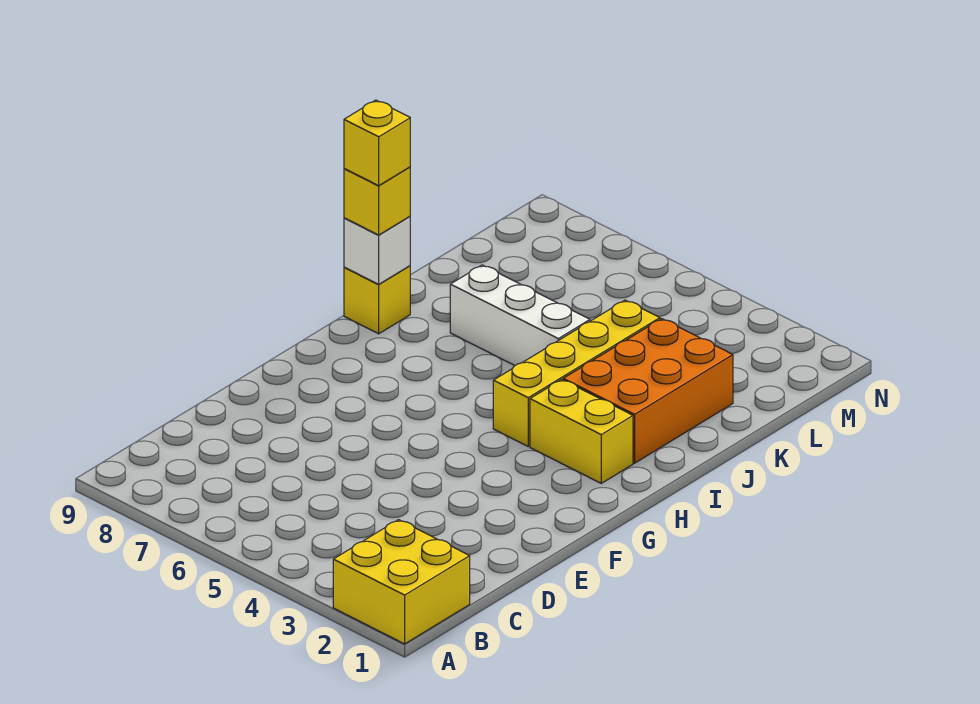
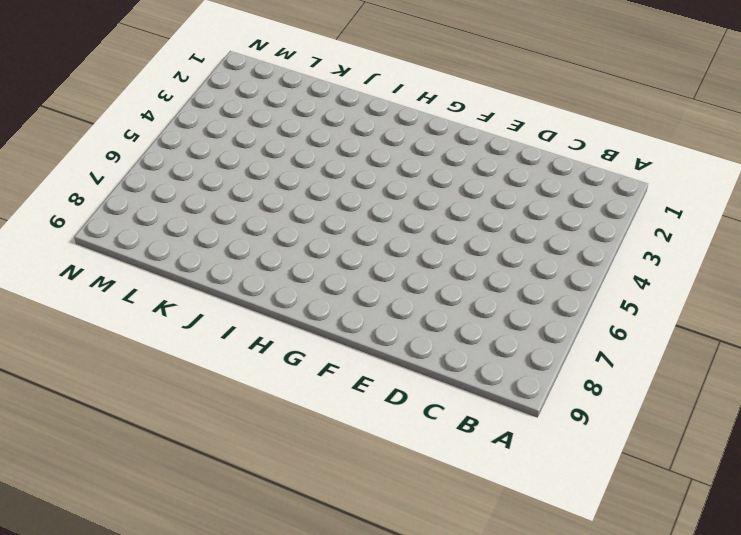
none -> yellow 2x2 brick [333,520,470,644]
none -> yellow 1x2 brick [530,379,633,483]

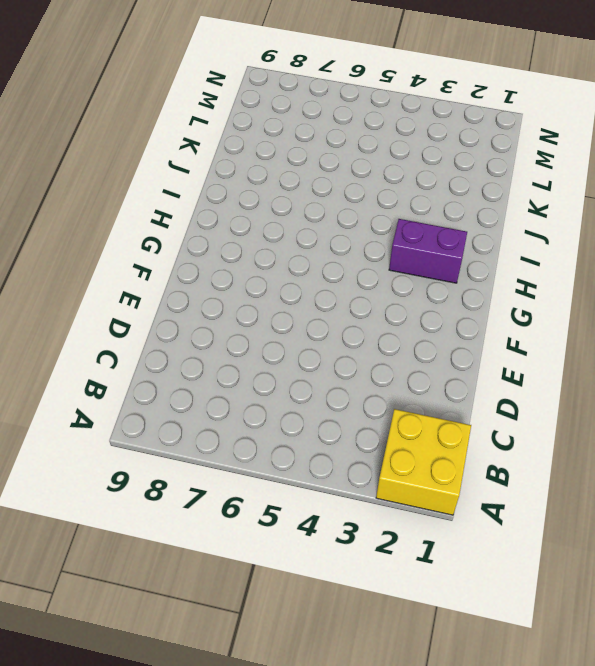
purple 1x2 brick [389,219,467,283] -> yellow 1x2 brick [530,379,633,483]
none -> yellow 1x4 brick [493,300,660,446]
none -> orange 2x3 brick [563,319,733,463]

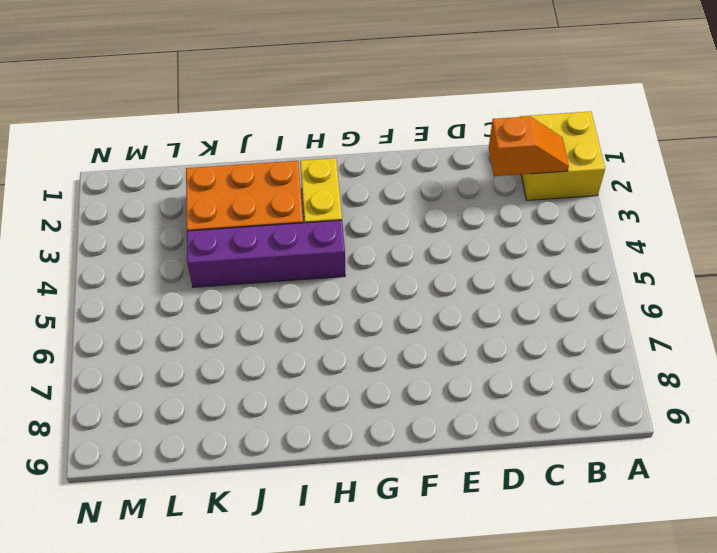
orange 1x2 slope [489,116,569,176] -> none
purple 1x4 brick [187,220,345,287] -> yellow 1x4 brick [493,300,660,446]
none -> yellow 1x1 brick [344,266,410,334]
none -> white 1x3 brick [450,265,590,365]

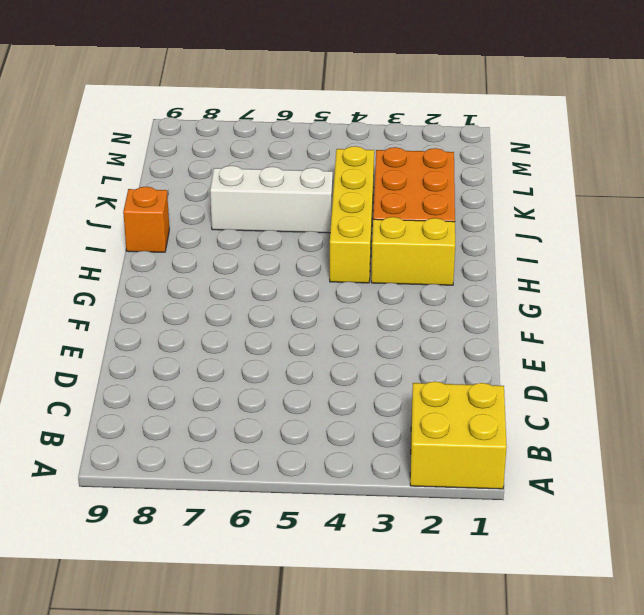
orange 1x1 brick [123,187,169,252] -> yellow 1x1 brick [344,266,410,334]
none -> white 1x1 brick [344,216,410,284]
none -> yellow 1x1 brick [344,167,410,235]

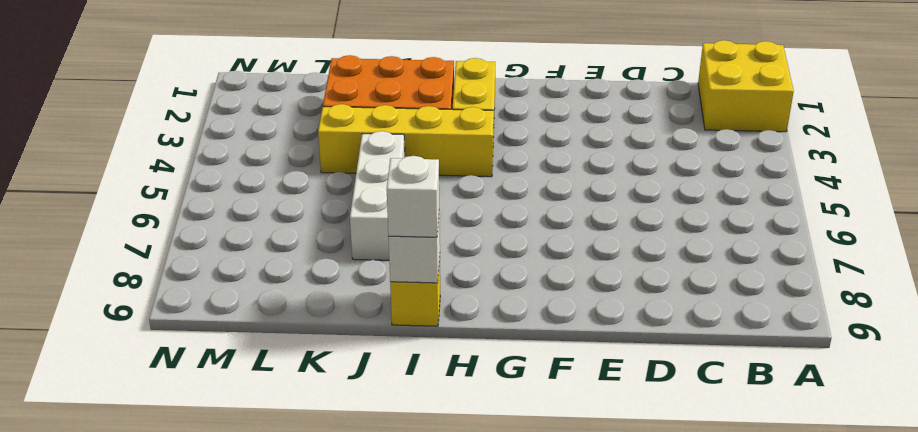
white 1x1 brick [387,156,439,237] -> yellow 1x1 brick [344,167,410,235]
none -> yellow 1x1 brick [344,100,410,186]

